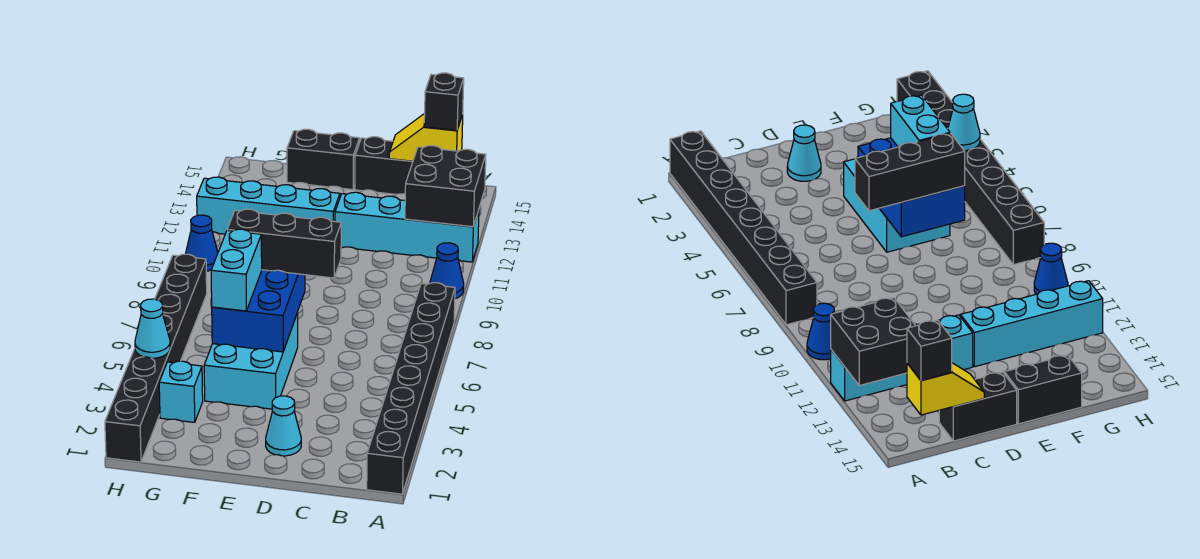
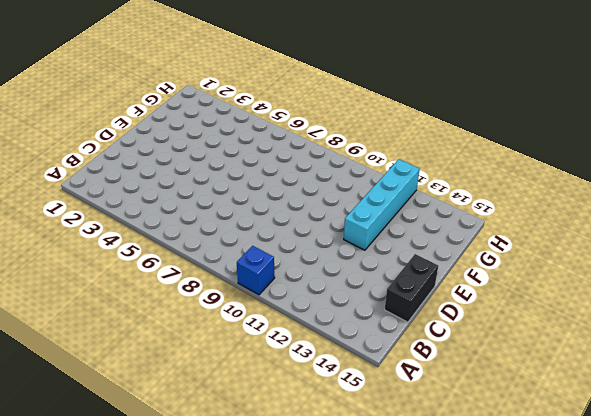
blue 1x1 brick [237,246,275,295] -> blue 1x1 cone [430,243,464,299]
none -> black 1x8 brick [367,283,455,494]
none -> cyan 1x4 brick [335,192,479,262]
none -> cyan 1x1 cone [266,396,301,456]

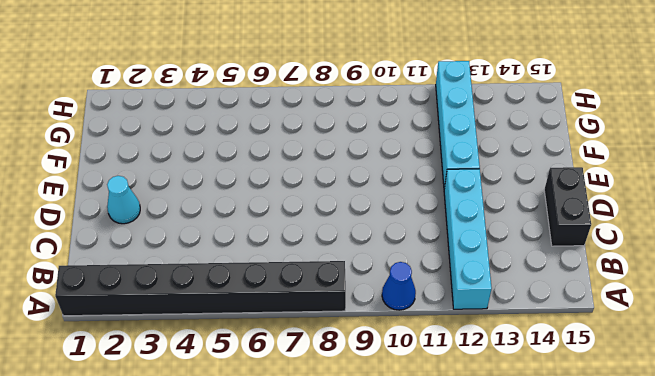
none -> cyan 2x3 brick [204,313,298,409]
none -> black 1x2 brick [287,129,360,190]
none -> cyan 1x1 brick [159,361,203,422]

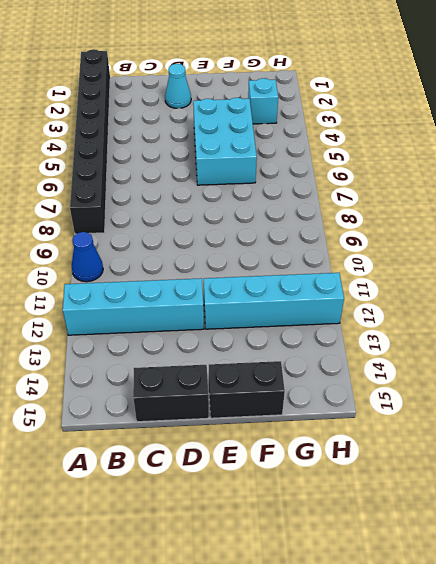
none -> black 1x8 brick [105,254,207,462]
none -> blue 1x1 cone [186,215,218,271]
none -> black 2x2 brick [405,146,486,227]

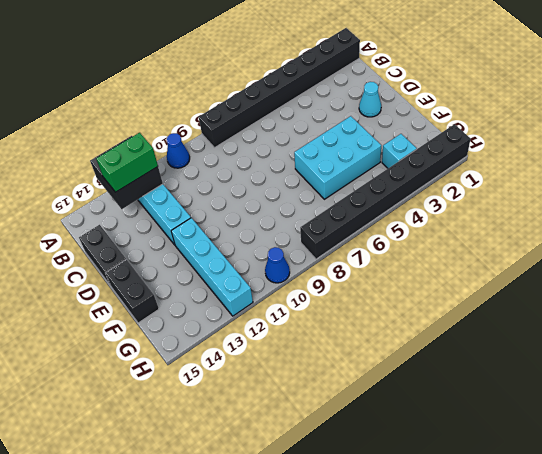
green 1x2 brick [96,133,158,192] -> none
none -> yellow 1x2 slope [389,113,463,161]
none -> blue 2x3 brick [212,270,305,352]
none -> cyan 1x1 cone [135,299,170,358]

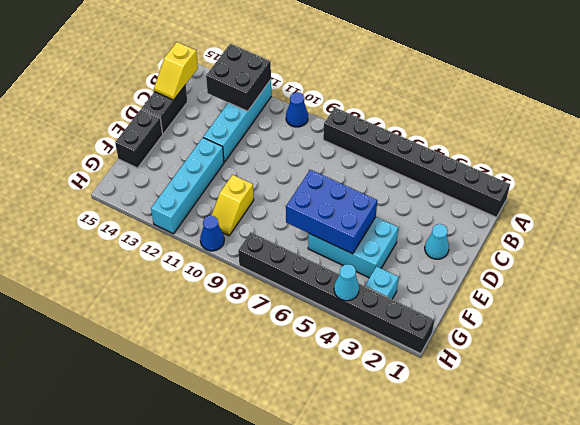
yellow 1x2 slope [212,175,254,236] -> none
none -> black 1x1 brick [424,73,464,131]
none -> black 1x3 brick [227,209,341,278]
none -> cyan 1x2 brick [211,229,262,311]

